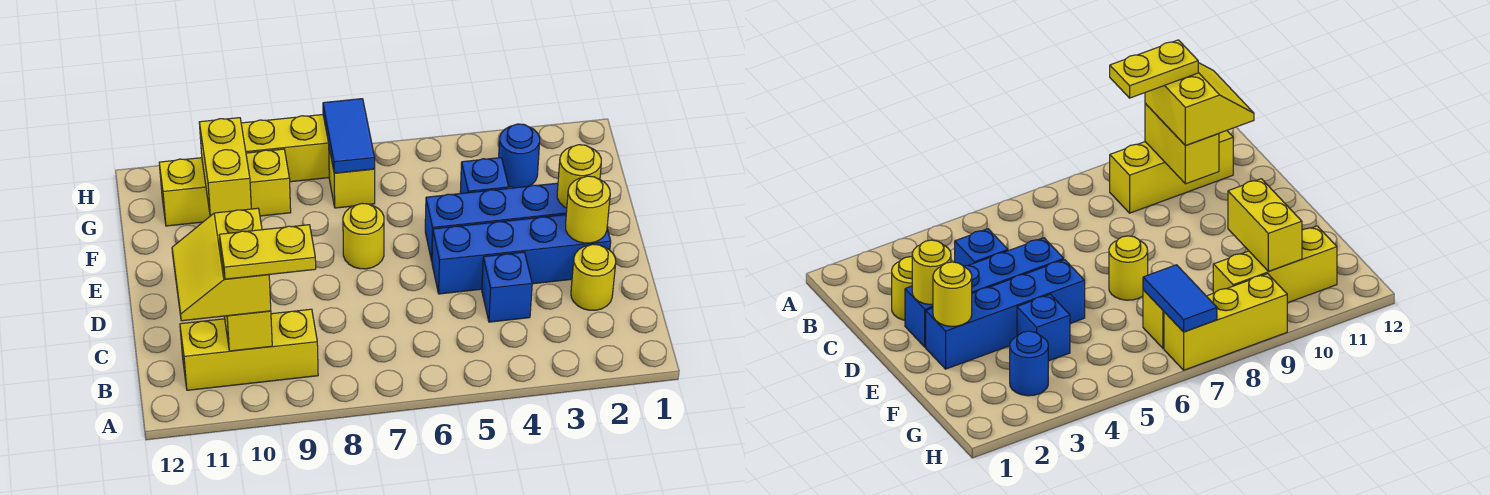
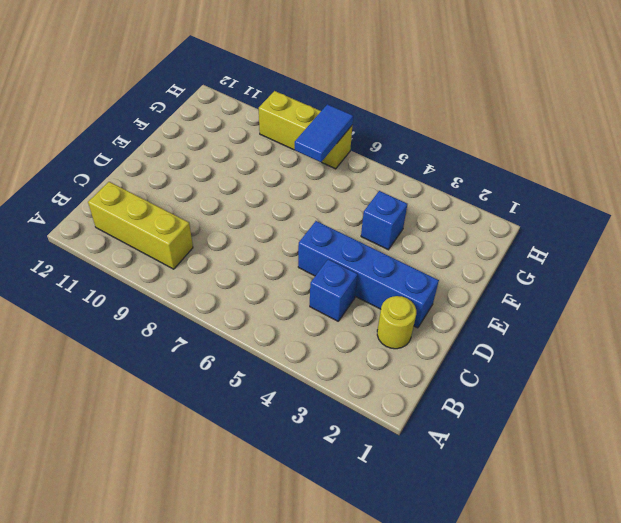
none -> blue 1x4 brick [425,183,567,261]
none -> yellow 1x1 round brick [343,204,384,269]
none -> blue 1x1 round brick [499,124,540,188]

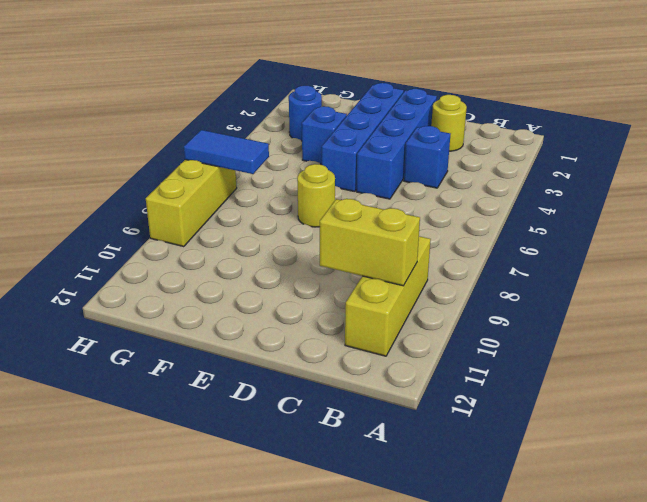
none -> yellow 1x1 brick [329,149,375,208]
none -> yellow 1x3 brick [159,149,291,226]
none -> yellow 1x1 round brick [566,176,610,243]

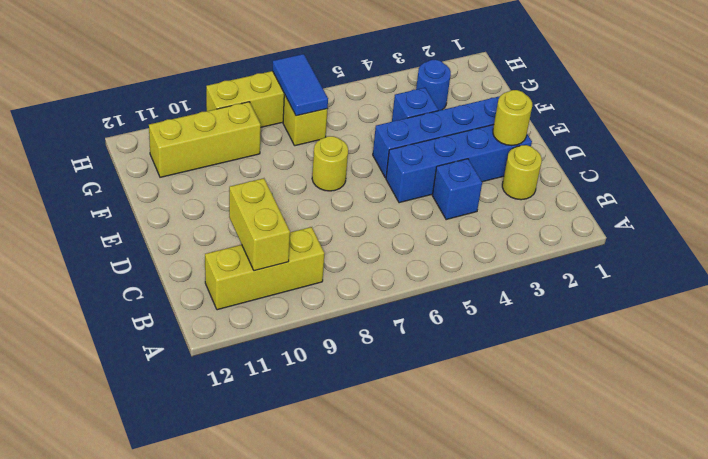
none -> yellow 1x1 round brick [557,145,601,208]
none -> yellow 1x2 brick [199,118,251,216]
none -> yellow 2x2 slope [172,208,271,321]

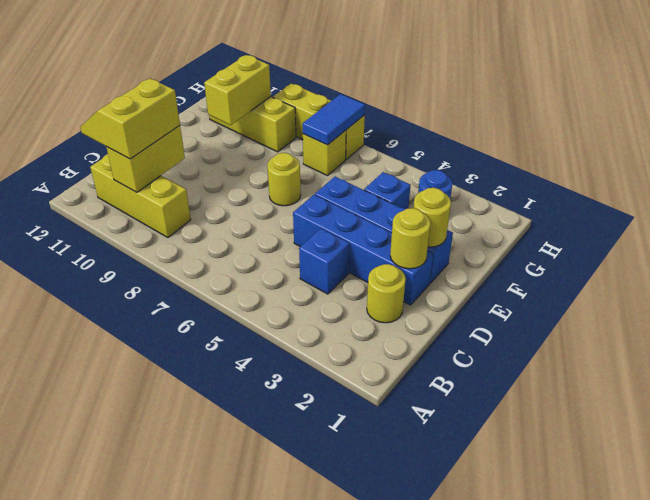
none -> yellow 1x2 plate [220,225,316,279]

